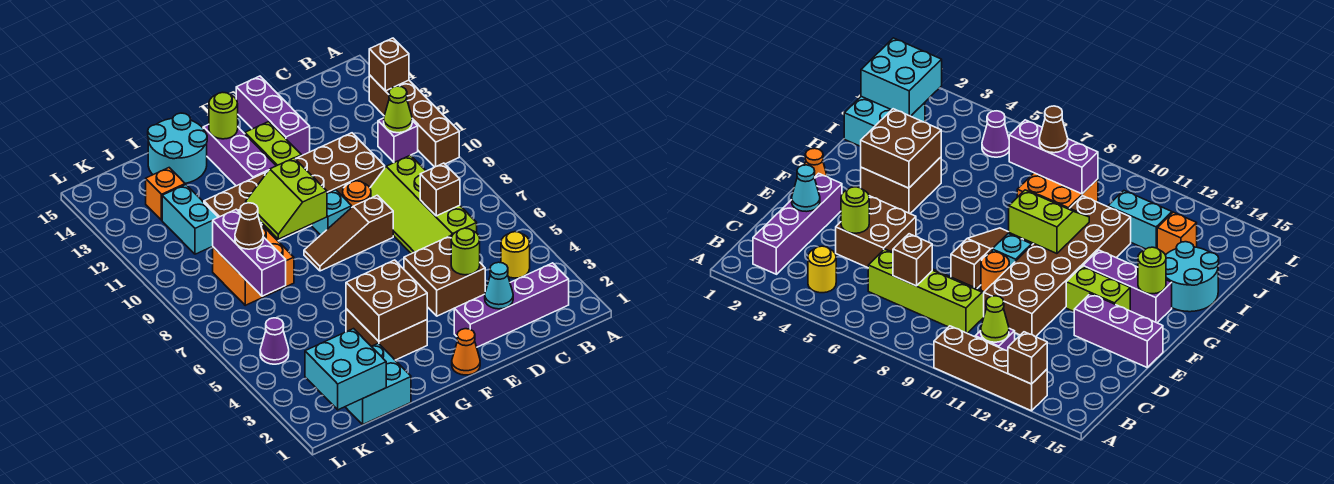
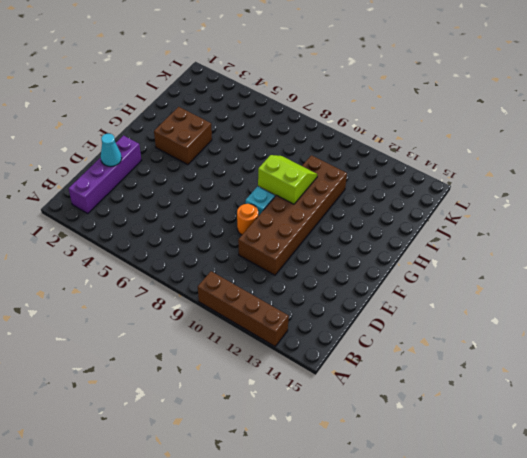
none -> yellow 1x1 round brick [501,232,530,278]
none -> purple 1x1 brick [378,118,418,163]
none -> lime 2x4 slope [370,155,477,254]
none -> brown 2x2 brick [404,235,485,316]

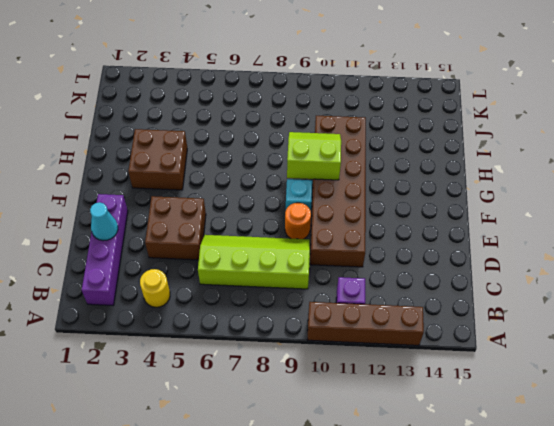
none -> brown 1x3 slope [304,195,393,271]
none -> purple 1x3 brick [236,76,310,156]
none -> orange 1x1 cone [452,329,480,375]
none -> lime 1x2 brick [245,122,301,166]

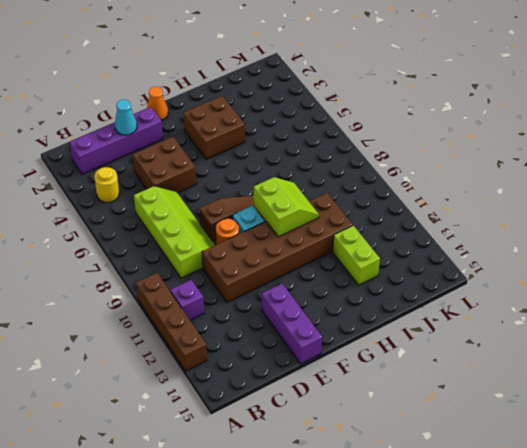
lime 1x2 brick [333,226,380,285] -> lime 1x2 brick moved to [245,122,301,166]
none -> purple 1x3 brick [203,124,276,186]
none -> cyan 2x2 round brick [148,113,207,183]
none -> cyan 2x2 brick [345,343,411,424]
none -> orange 2x2 brick [213,224,294,305]

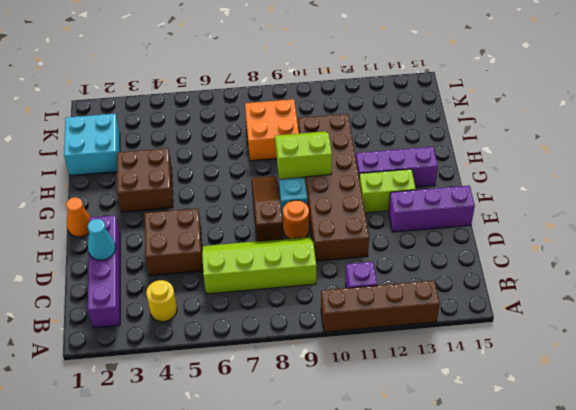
none -> cyan 2x2 round brick [148,113,207,183]
none -> cyan 1x2 brick [162,185,218,254]
none -> orange 1x1 brick [146,168,185,220]
none -> purple 1x1 cone [260,318,289,364]

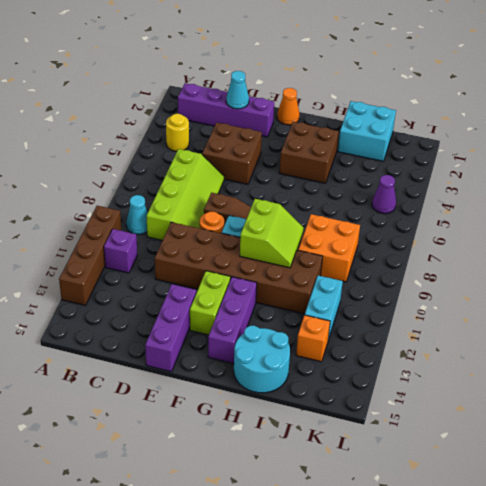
cyan 1x1 cone [126,195,148,234] -> none
none -> brown 1x1 brick [369,38,409,91]
none -> lime 1x1 cone [384,86,412,133]
none -> brown 1x1 brick [420,163,460,216]
none -> lime 1x1 round brick [451,228,480,275]

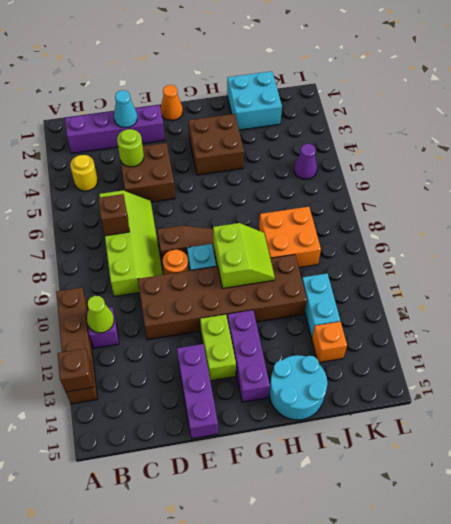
none -> brown 2x2 brick [346,260,427,341]
none -> lime 1x1 round brick [209,92,238,139]
none -> cyan 2x2 brick [305,329,386,410]
none -> purple 1x3 brick [213,209,286,296]

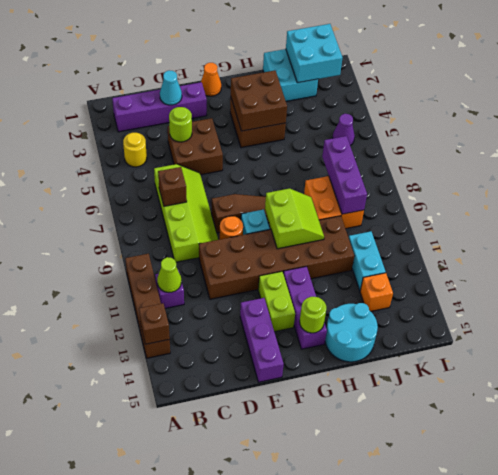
none -> brown 1x1 cone [235,203,263,249]

